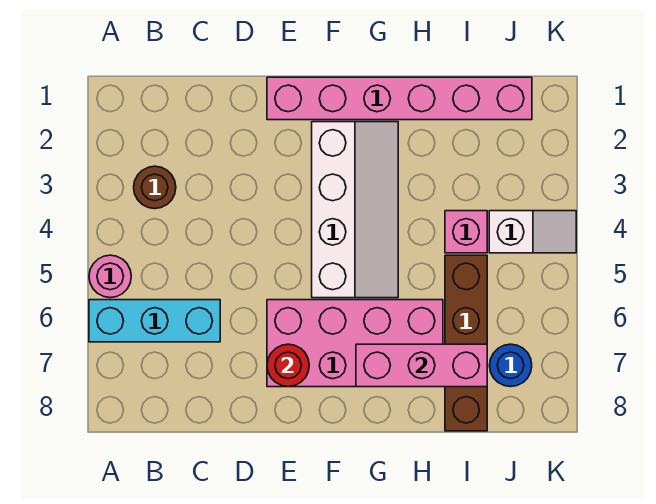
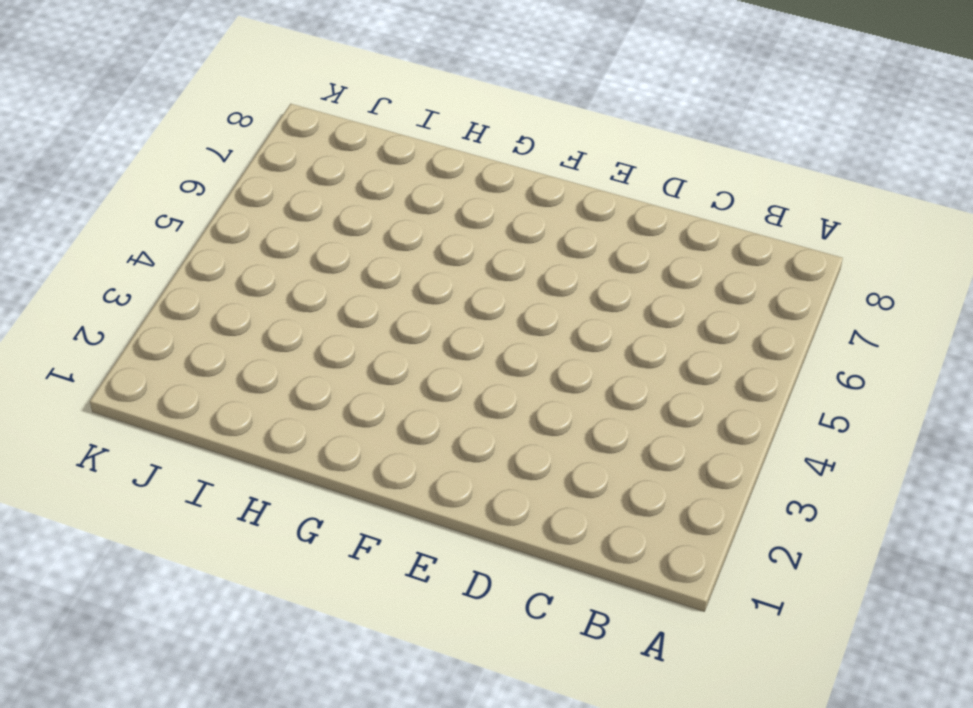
none -> pink 1x1 round brick [89,255,131,298]
none -> cyan 1x3 brick [89,300,220,342]
none -> brown 1x1 round brick [134,166,176,209]

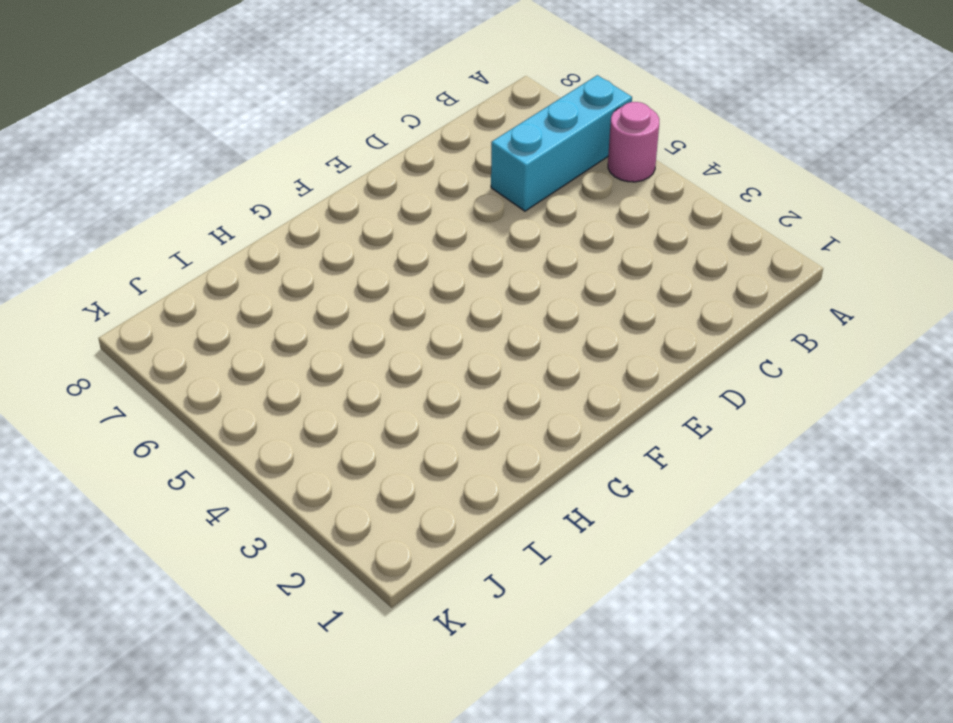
none -> brown 1x1 round brick [134,166,176,209]
none -> pink 1x6 brick [267,77,532,120]
none -> pink 2x4 brick [267,300,443,387]

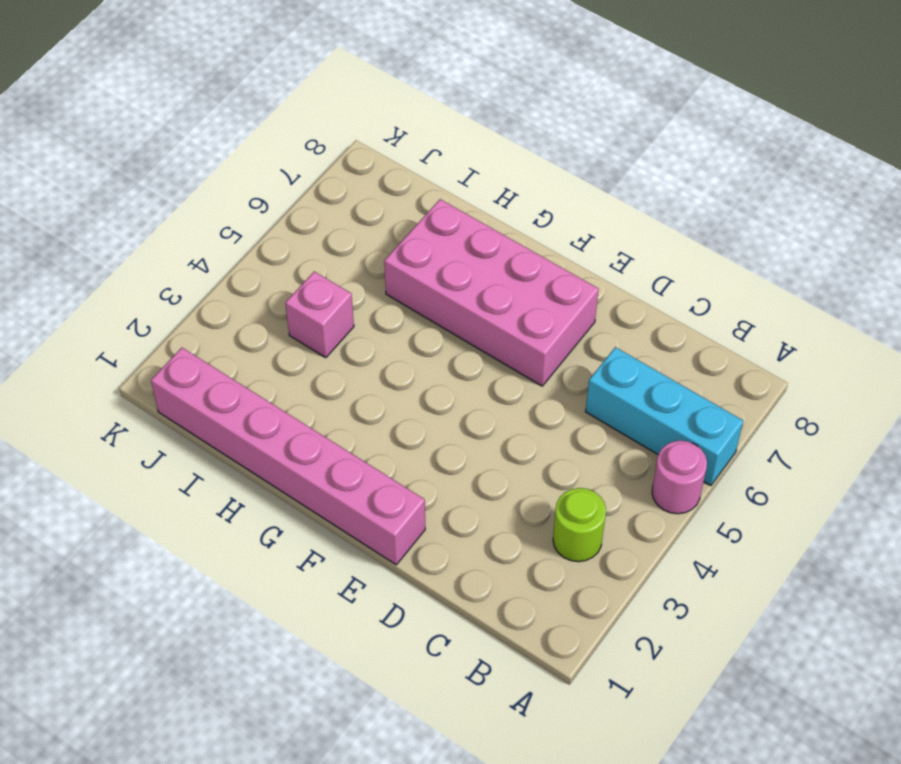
lime 1x1 round brick [553,488,606,562] -> brown 1x1 round brick [134,166,176,209]
none -> white 2x4 slope [312,122,398,298]
none -> brown 1x4 brick [445,255,487,431]
none -> white 1x2 slope [489,211,576,253]

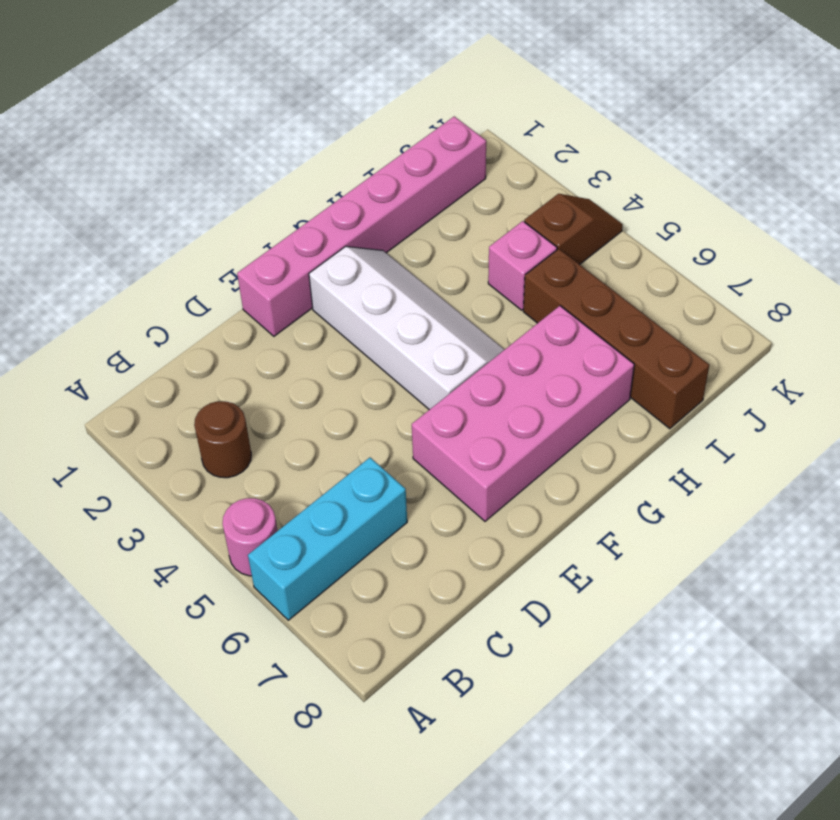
brown 1x2 slope [524,194,623,265] -> white 1x2 slope [489,211,576,253]
none -> blue 1x1 round brick [490,344,532,387]
none -> red 1x1 round brick [267,344,309,387]
none -> pink 1x3 brick [356,344,487,387]

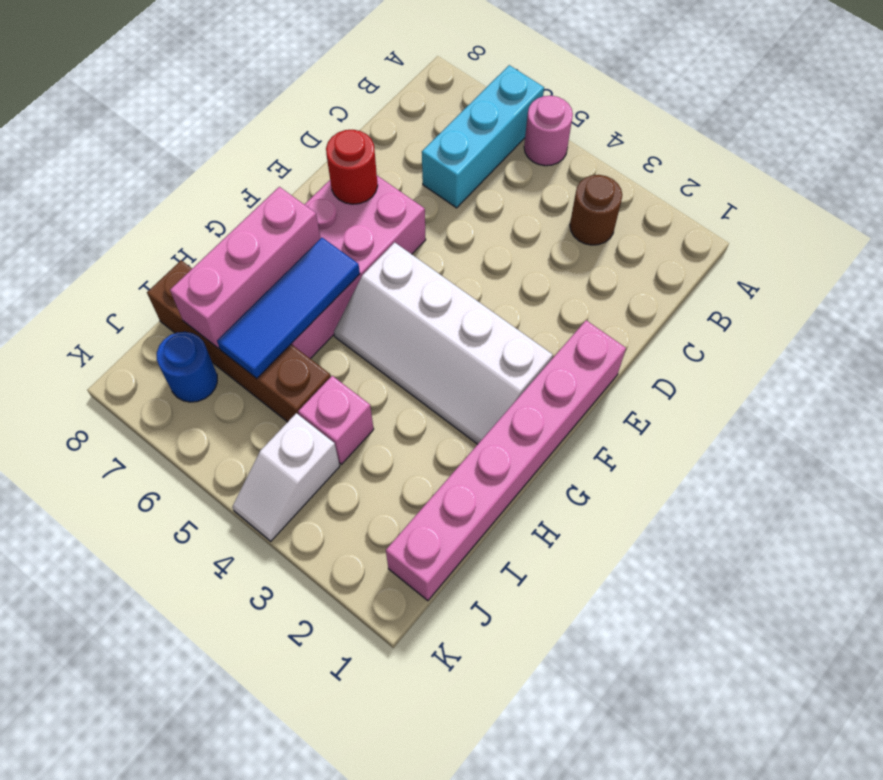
blue 1x3 tile [217,238,360,378] -> none

